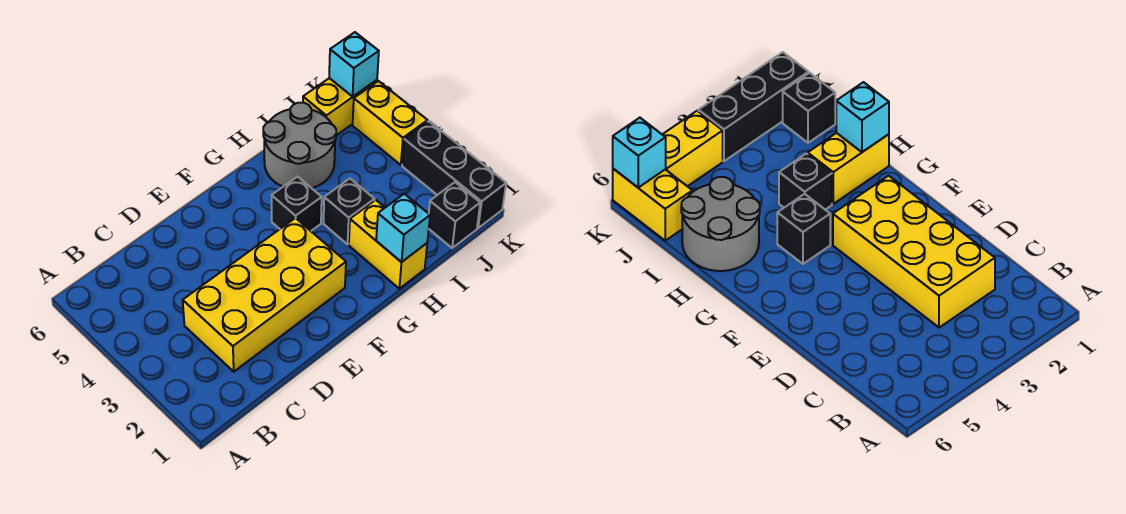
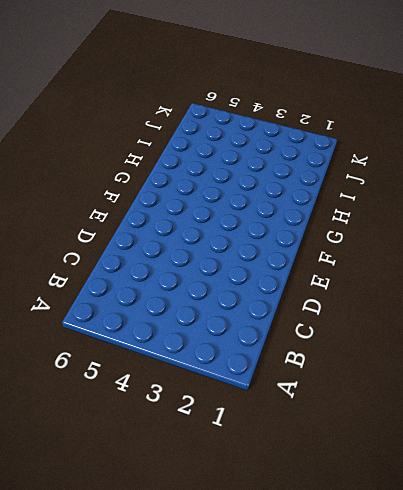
none -> yellow 2x4 brick [183,218,346,372]
none -> black 1x1 brick [272,177,322,231]

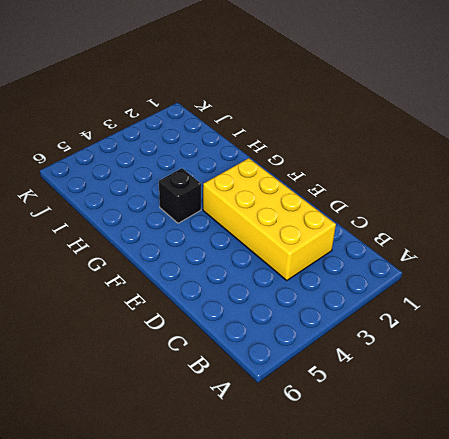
none -> yellow 1x2 brick [349,200,427,289]
none -> black 1x1 brick [324,179,374,244]

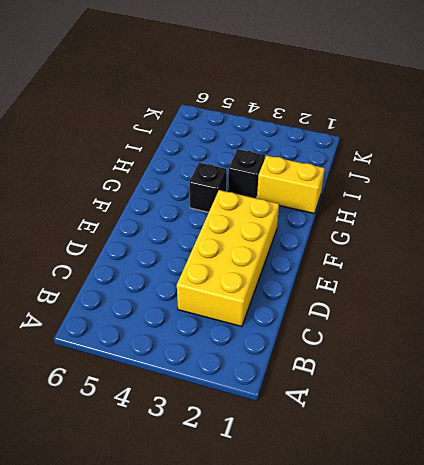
none -> grey 2x2 round brick [263,103,336,188]
none -> black 1x1 brick [429,182,480,248]

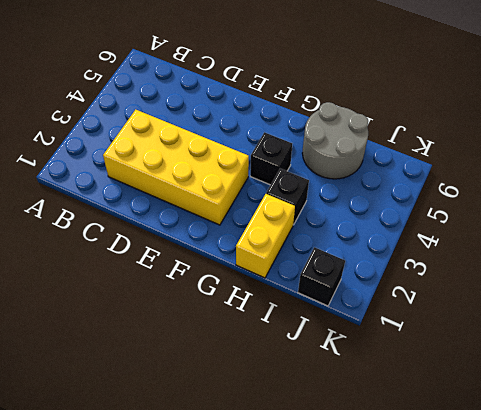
none -> yellow 1x2 brick [303,78,377,135]
none -> black 1x3 brick [402,121,506,228]

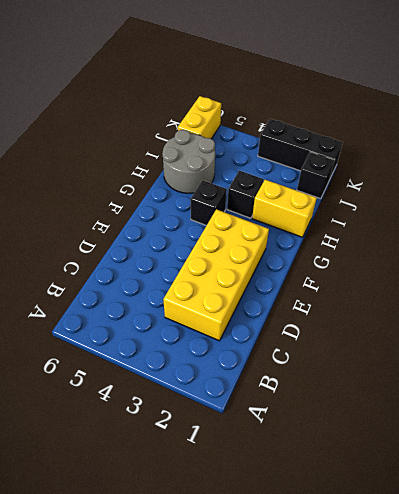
none -> yellow 1x2 brick [353,81,428,165]
none -> cyan 1x1 brick [376,194,430,262]

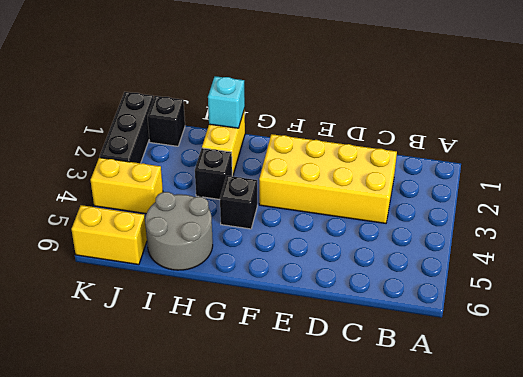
yellow 1x2 brick [91,158,163,214] -> yellow 1x2 brick turned to [353,81,428,165]
none -> cyan 1x1 brick [329,32,379,97]

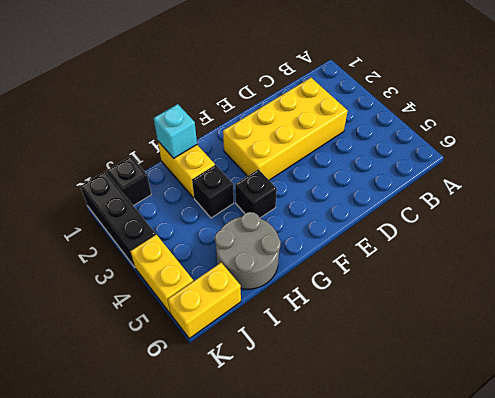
none -> cyan 1x1 brick [329,32,379,97]

